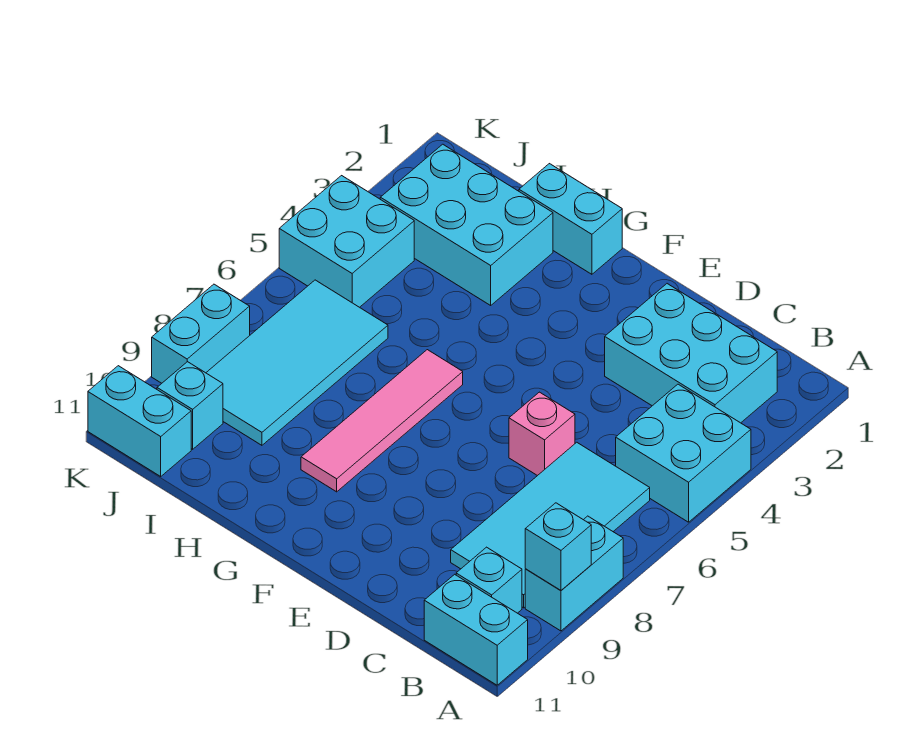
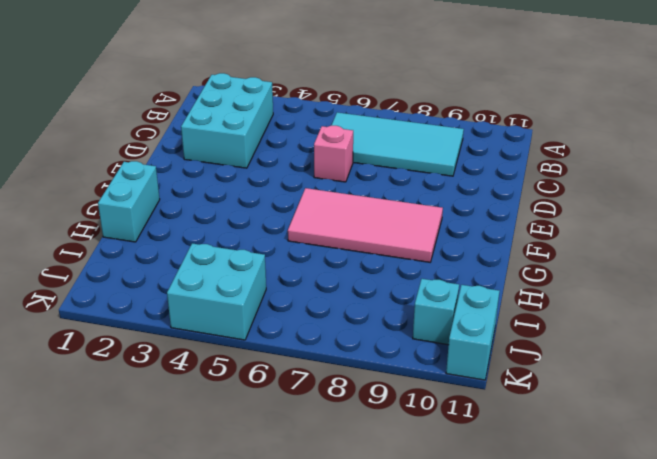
pink 2x4 tile [288,188,443,262] -> pink 1x4 tile [301,350,463,492]
none -> cyan 2x2 brick [616,384,751,522]
none -> cyan 1x2 brick [525,516,623,631]
none -> cyan 1x2 brick [424,574,528,685]

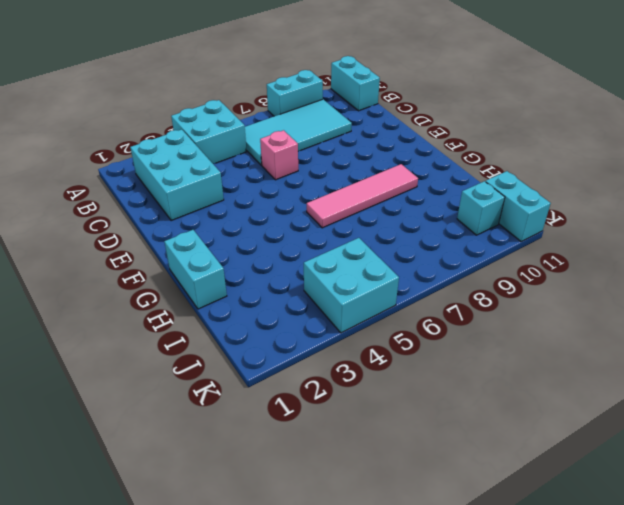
none -> cyan 1x1 brick [456,547,522,613]
none -> cyan 2x3 brick [380,144,553,305]
none -> cyan 2x4 tile [206,280,388,445]

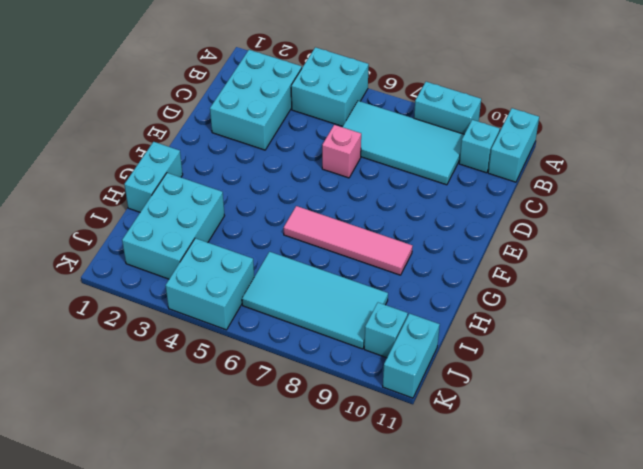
none -> cyan 1x2 brick [152,284,250,383]
none -> cyan 1x1 brick [525,503,591,590]

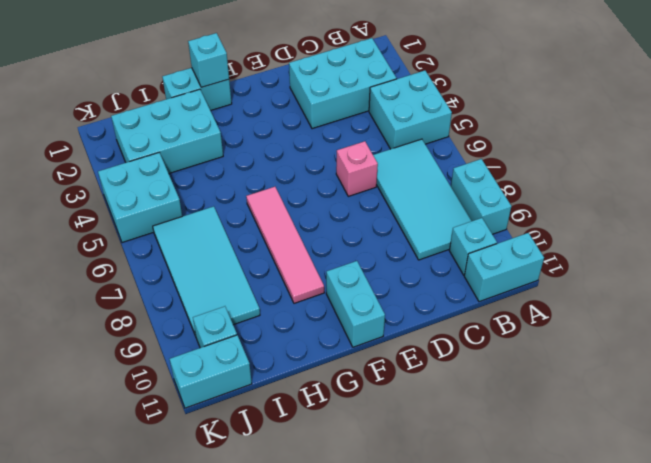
cyan 1x2 brick [326,261,385,347] -> cyan 1x2 brick moved to [152,284,250,383]
cyan 1x1 brick [188,33,229,87] -> cyan 1x1 brick moved to [525,503,591,590]

